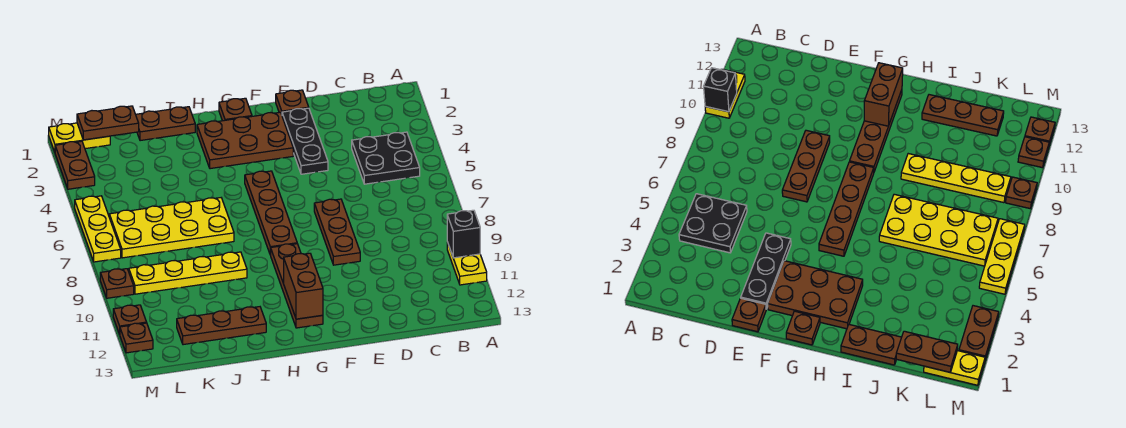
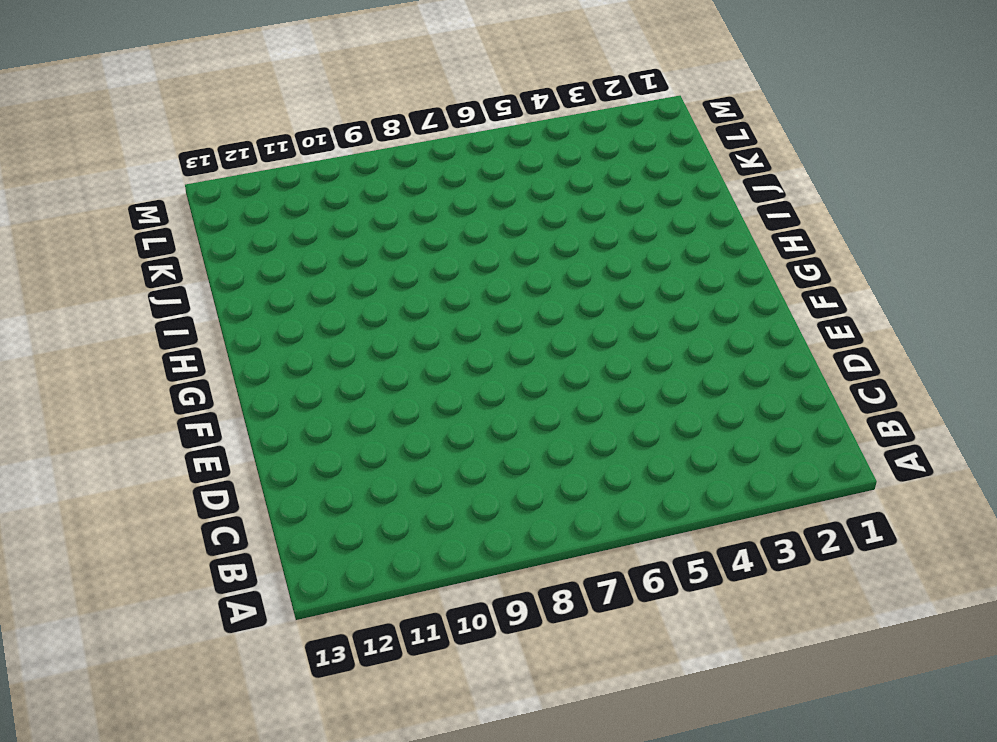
none -> yellow 1x2 plate [447,242,487,285]
none -> black 2x2 plate [352,132,420,184]
none -> brown 1x1 plate [276,90,309,114]

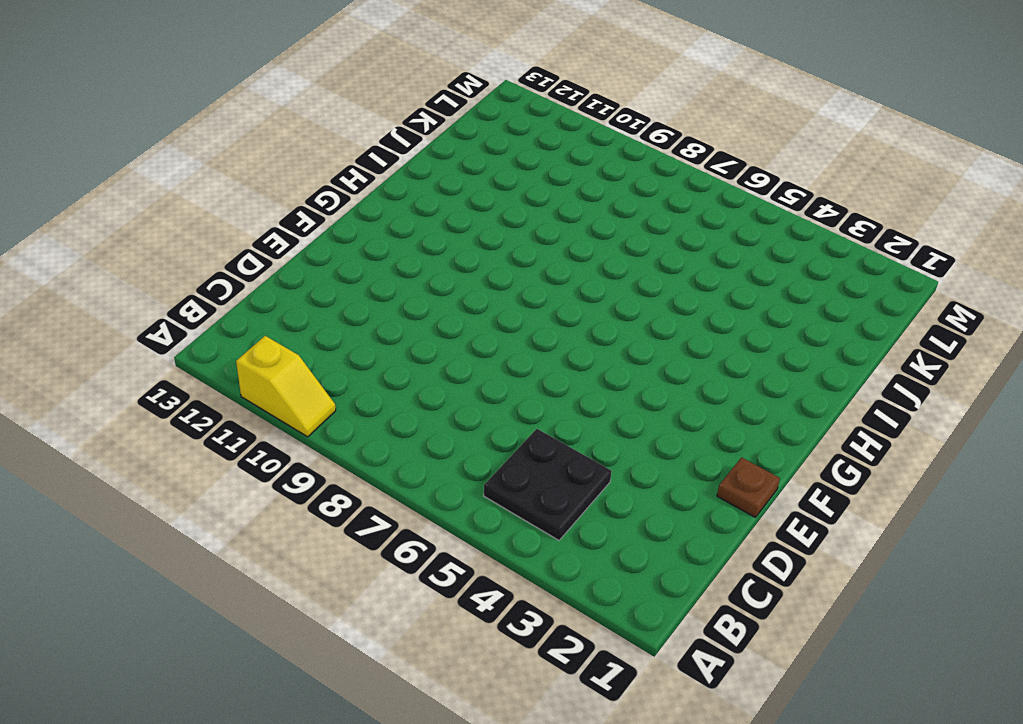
yellow 1x2 slope [236,336,336,437] -> yellow 1x2 plate [447,242,487,285]
none -> black 1x3 plate [282,108,328,174]
none -> brown 1x3 plate [314,199,360,265]
none -> brown 2x3 plate [197,112,293,169]

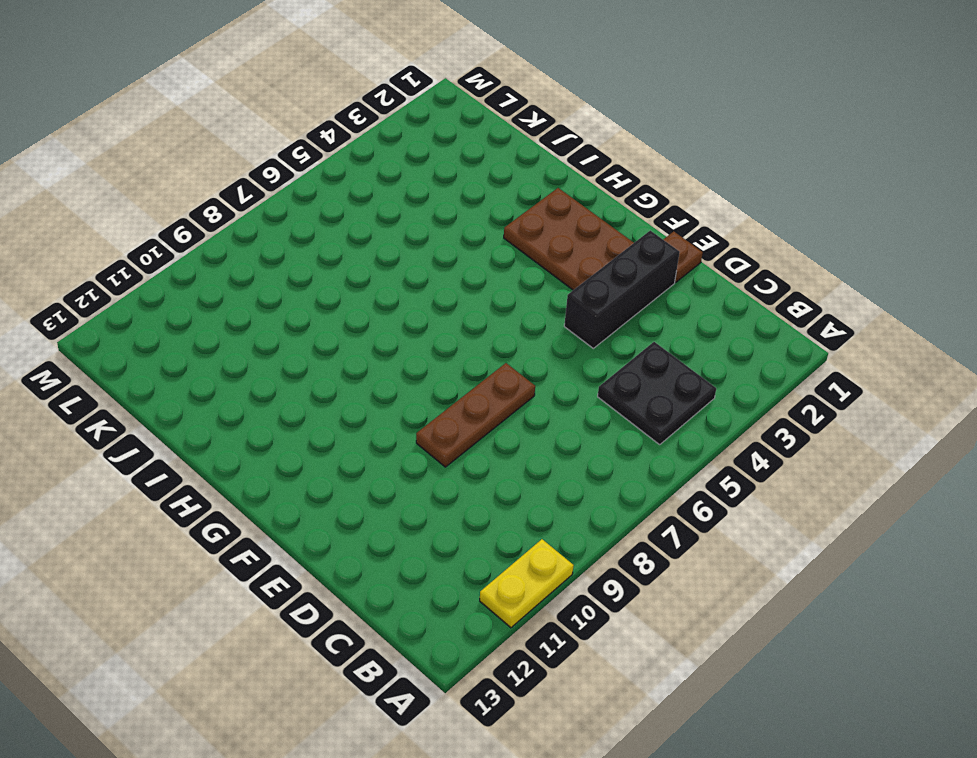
black 1x3 brick [564,231,680,348] -> black 1x3 plate [282,108,328,174]
none -> brown 1x1 plate [219,98,252,121]
none -> brown 1x4 plate [245,171,297,255]
none -> brown 1x4 plate [271,244,323,328]

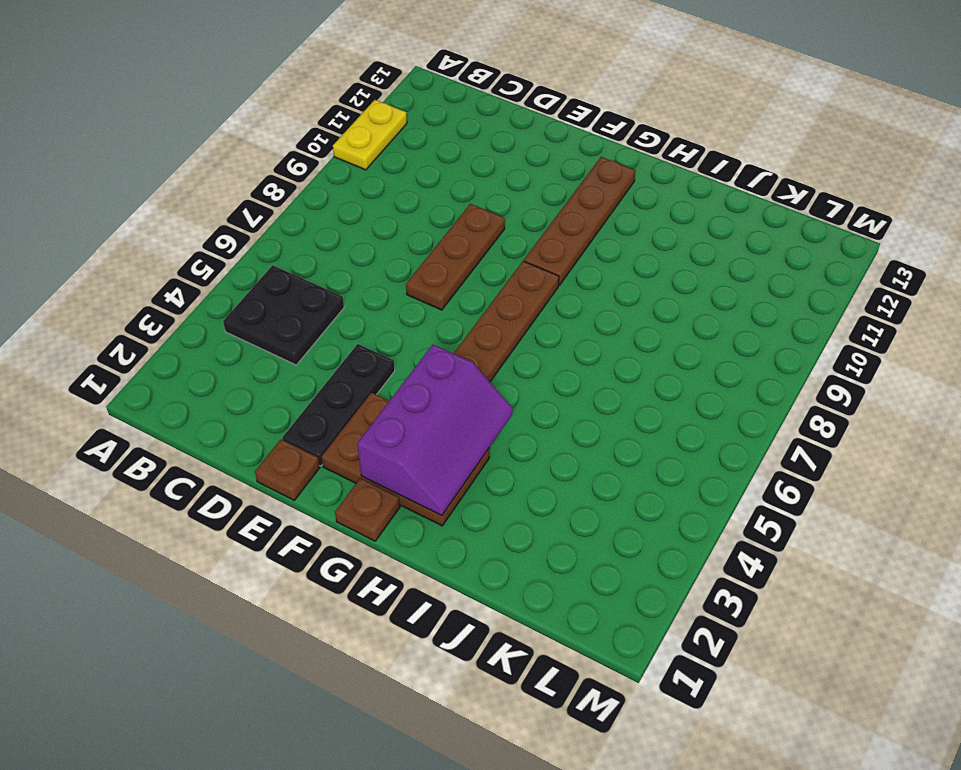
purple 2x3 slope [357,345,513,516] -> none
none -> brown 1x2 plate [136,107,195,141]
none -> yellow 2x4 plate [109,198,234,258]
none -> yellow 1x4 plate [129,252,247,294]

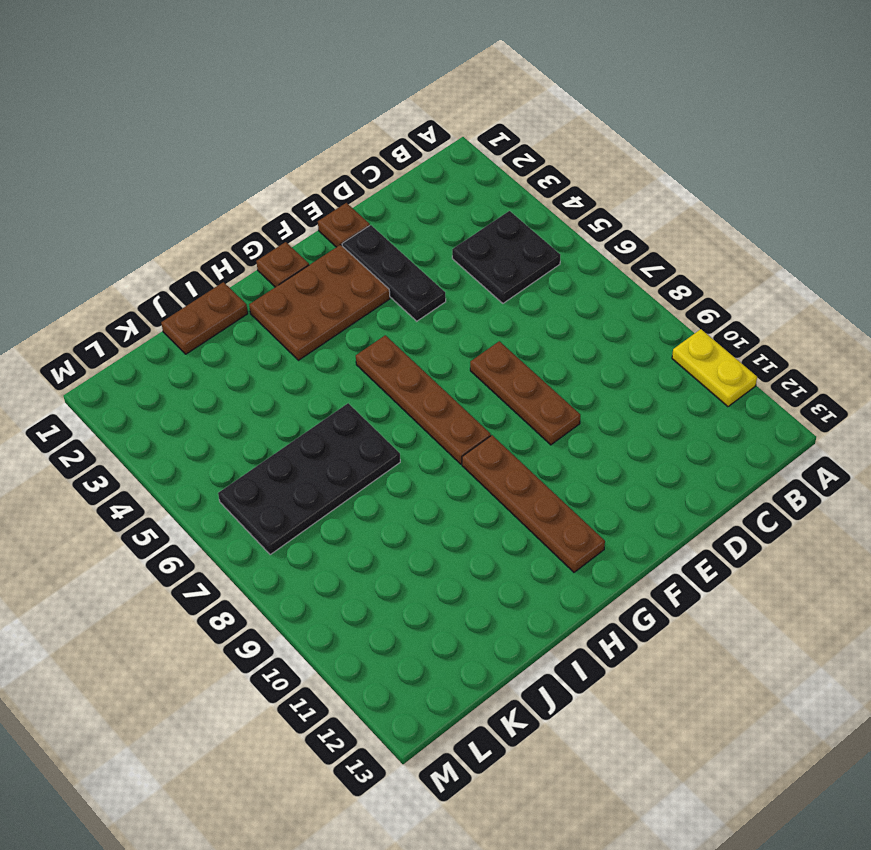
black 2x4 plate [218,403,400,555] -> yellow 2x4 plate [109,198,234,258]
none -> yellow 1x4 plate [129,252,247,294]
none -> brown 1x3 plate [177,307,266,345]
none -> yellow 1x2 plate [49,123,110,152]

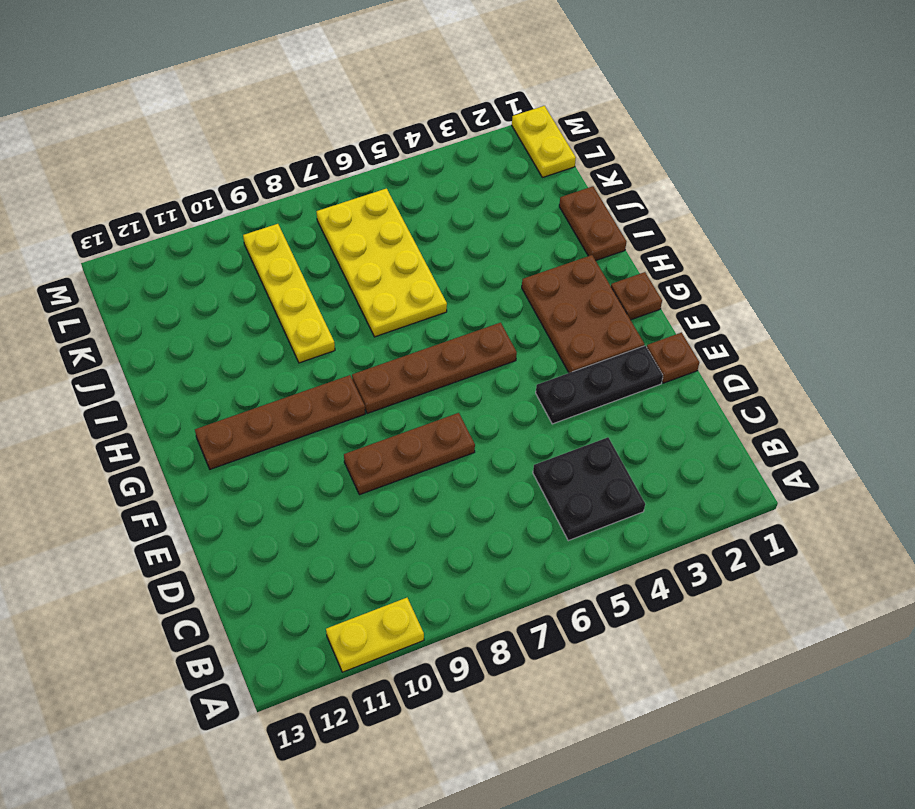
none -> brown 1x3 plate [177,307,266,345]
none -> brown 1x2 plate [55,141,95,189]
none -> yellow 1x3 plate [75,196,121,262]

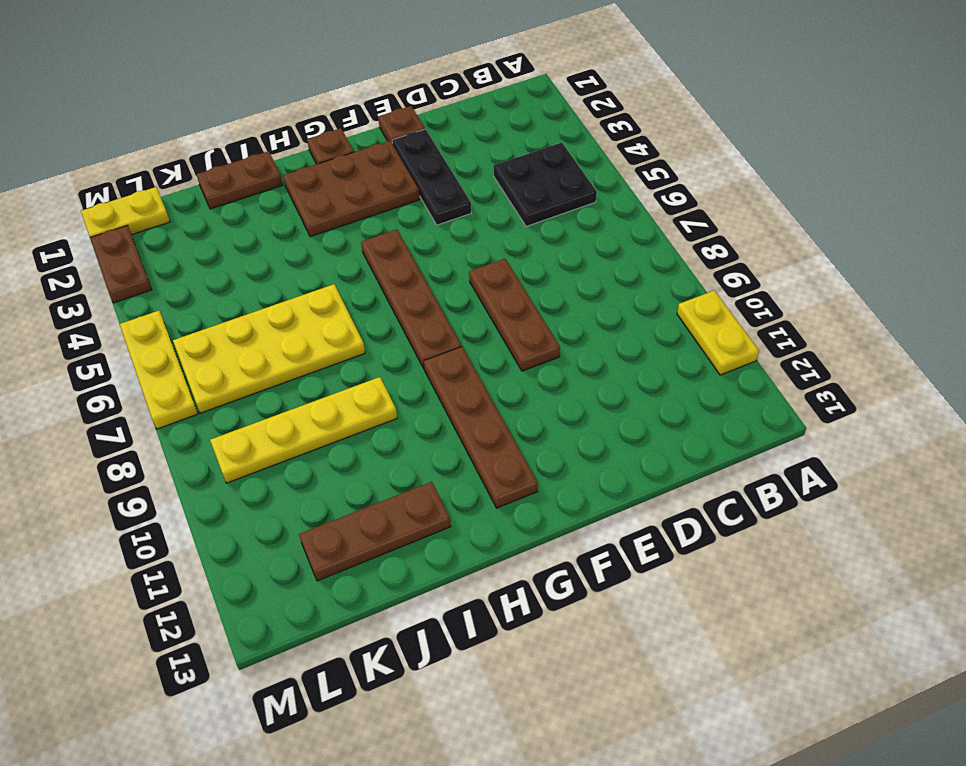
none -> brown 1x1 plate [100,269,134,298]
none -> brown 1x1 plate [113,305,147,334]
none -> brown 1x1 plate [120,323,153,353]

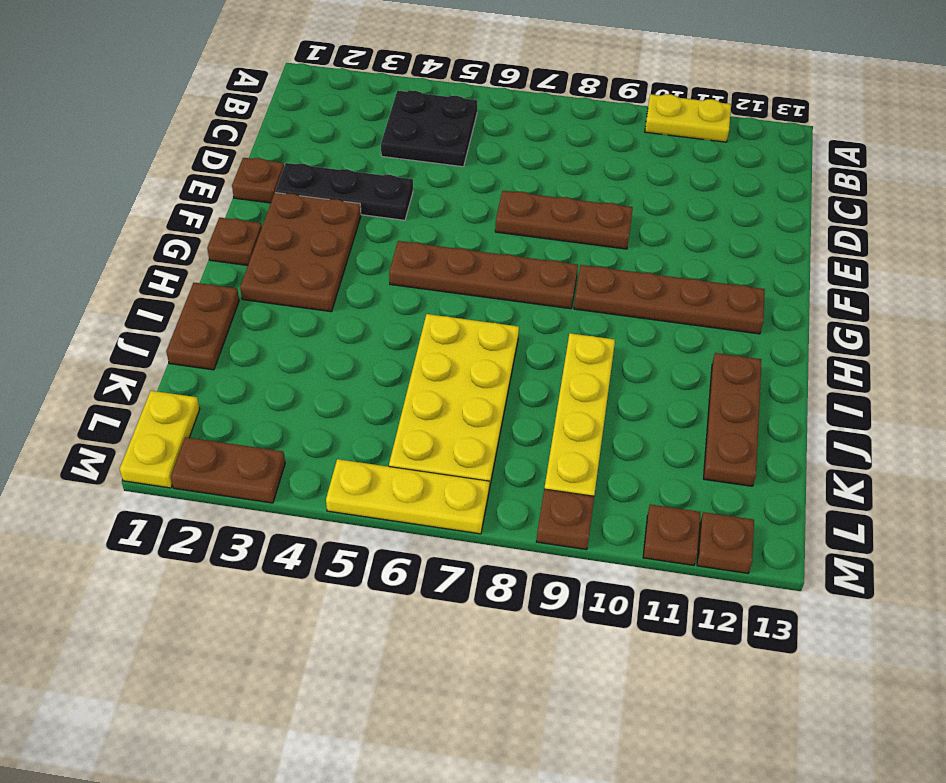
none -> black 1x1 brick [447,210,480,258]
none -> brown 1x2 brick [284,253,323,319]
none -> brown 1x2 plate [77,106,139,140]

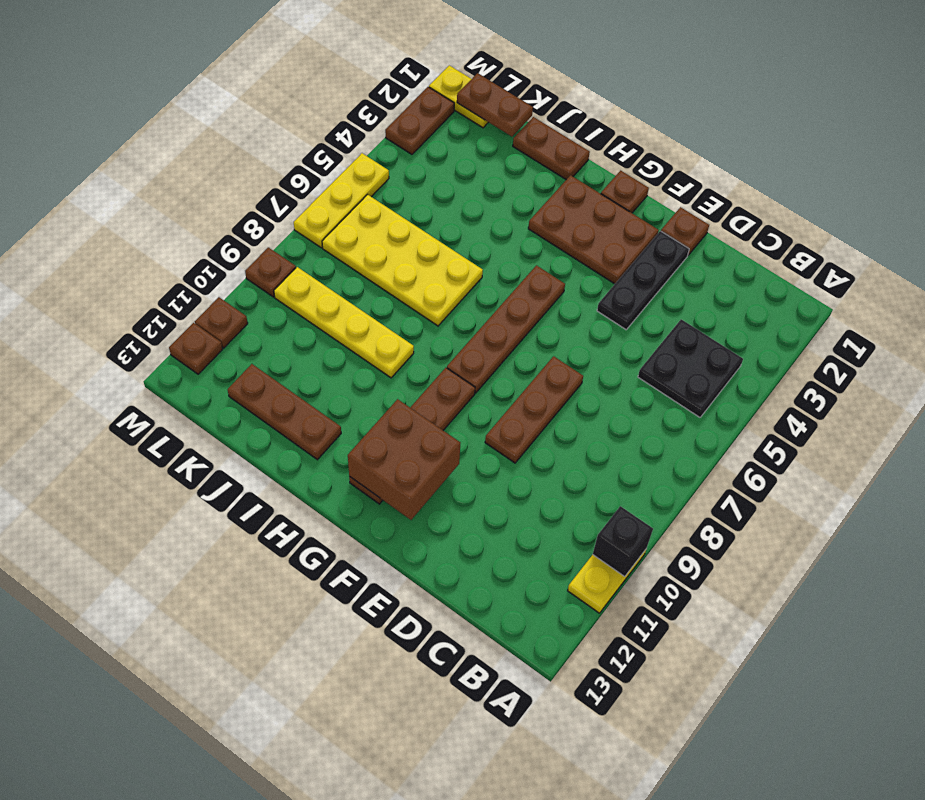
brown 2x2 brick [348,399,460,520] -> brown 1x2 brick [284,253,323,319]

